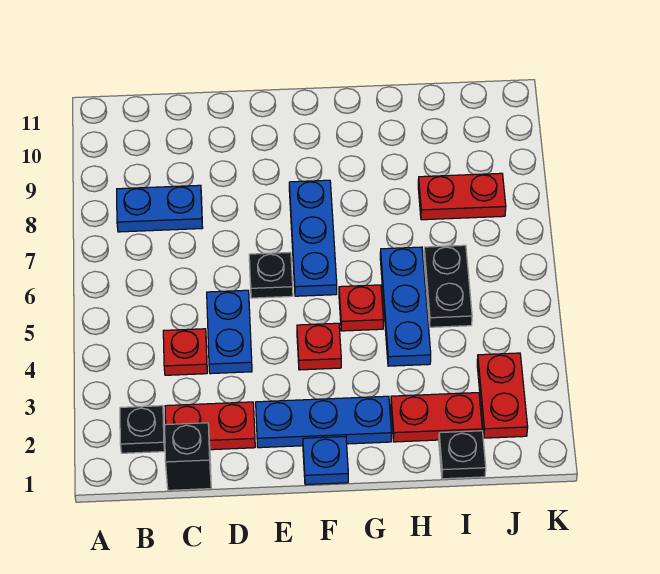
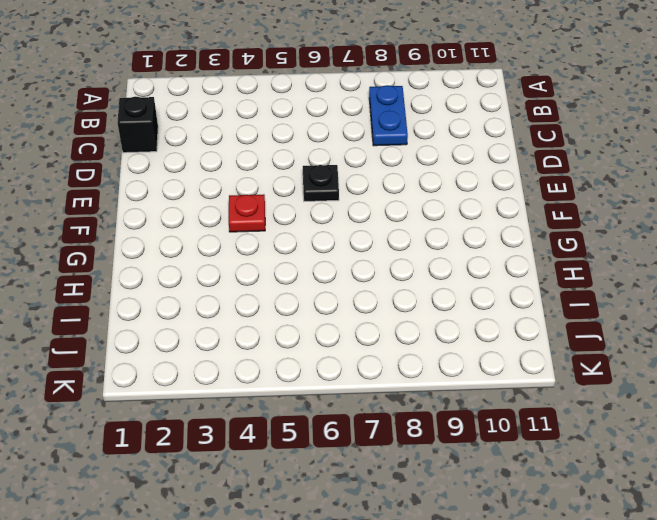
none -> black 1x1 plate [120,406,165,453]
none -> red 1x2 plate [165,402,255,450]
none -> red 1x1 plate [163,329,207,375]

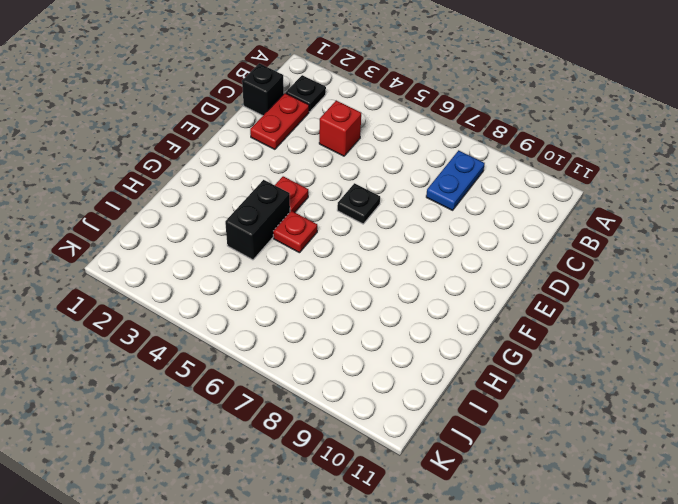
red 1x1 brick [319,100,361,156] -> red 1x1 plate [163,329,207,375]
black 1x2 brick [225,180,290,260] -> blue 1x3 plate [380,247,431,366]
none -> blue 1x2 plate [207,290,252,374]
none -> blue 1x3 plate [256,396,391,448]
none -> blue 1x1 plate [303,437,348,485]

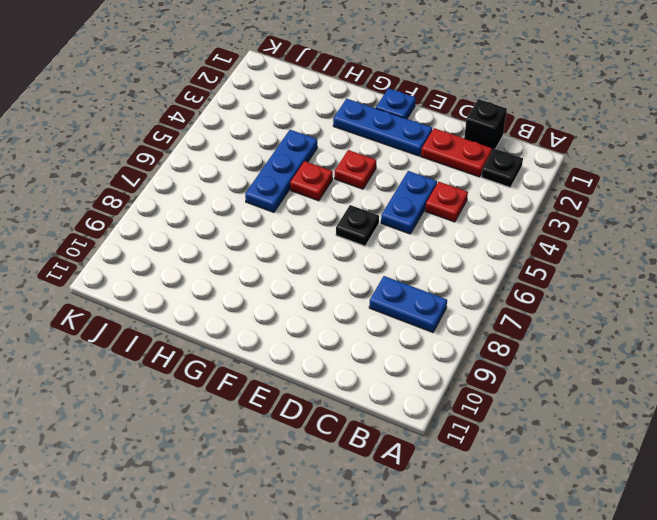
none -> blue 1x3 plate [289,180,337,296]
none -> red 1x2 plate [391,393,482,442]
none -> black 1x1 plate [439,431,486,479]

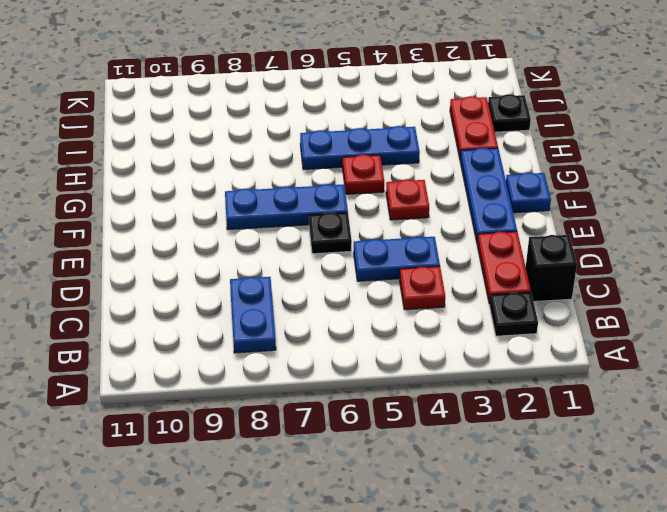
none -> black 1x2 plate [424,245,472,327]
none -> red 1x2 plate [418,173,506,220]
none -> red 1x2 plate [477,353,528,438]

